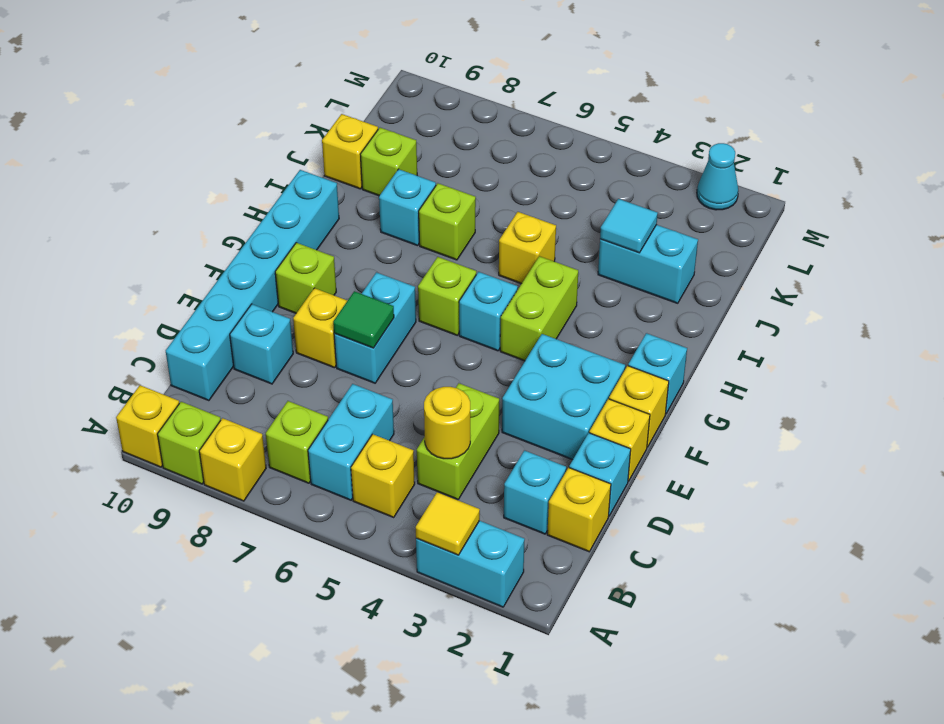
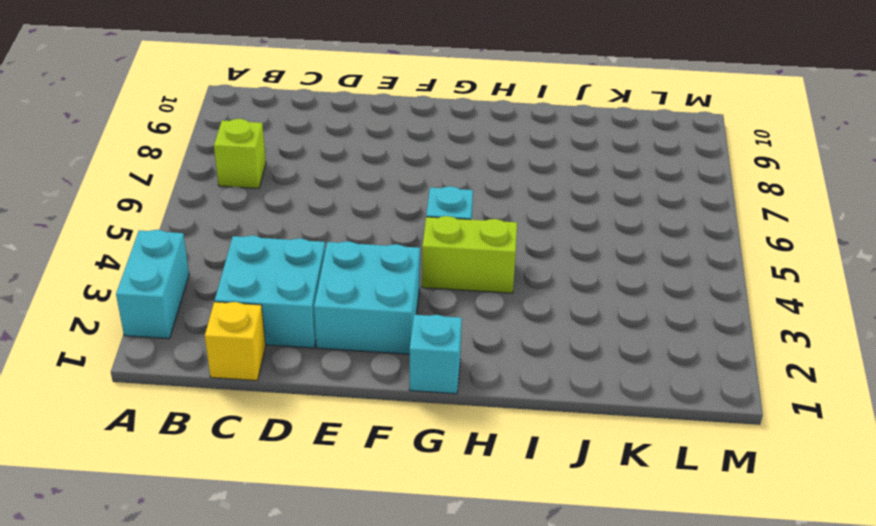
cyan 2x2 brick [215,235,325,348] -> cyan 1x1 brick [504,450,566,534]
none -> yellow 1x1 brick [199,418,266,501]
none -> lime 1x1 brick [158,402,221,484]
none -> yellow 1x1 brick [116,385,179,467]
none -> yellow 1x1 brick [351,434,415,517]

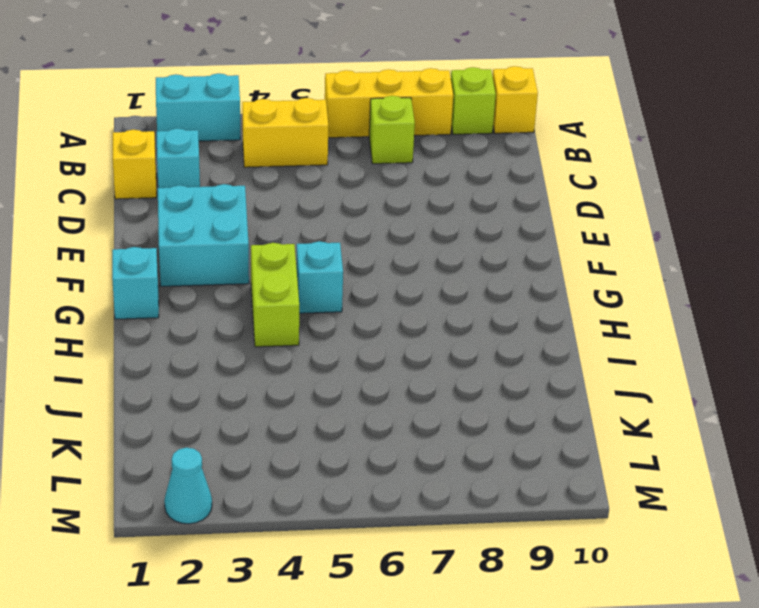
yellow 1x3 brick [325,68,453,138] -> yellow 1x1 brick [199,418,266,501]
yellow 1x2 brick [242,98,328,167] -> yellow 1x1 brick [351,434,415,517]
none -> cyan 1x2 brick [308,384,394,500]
none -> lime 1x2 brick [417,383,499,500]
none -> cyan 1x6 brick [166,170,339,401]
none -> cyan 1x1 brick [569,433,631,516]

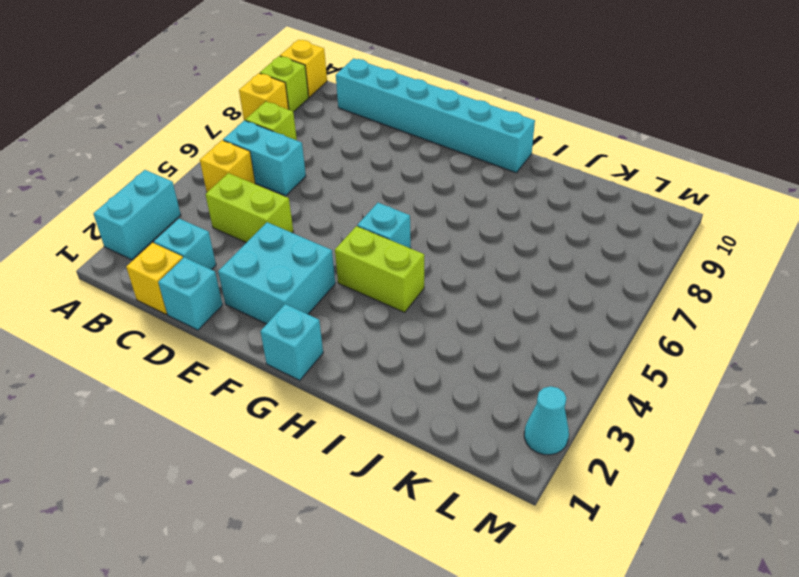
none -> cyan 1x1 brick [230,304,293,384]
none -> yellow 1x1 brick [589,399,650,481]
none -> cyan 1x2 brick [334,272,416,383]
none -> yellow 1x1 brick [293,288,347,368]

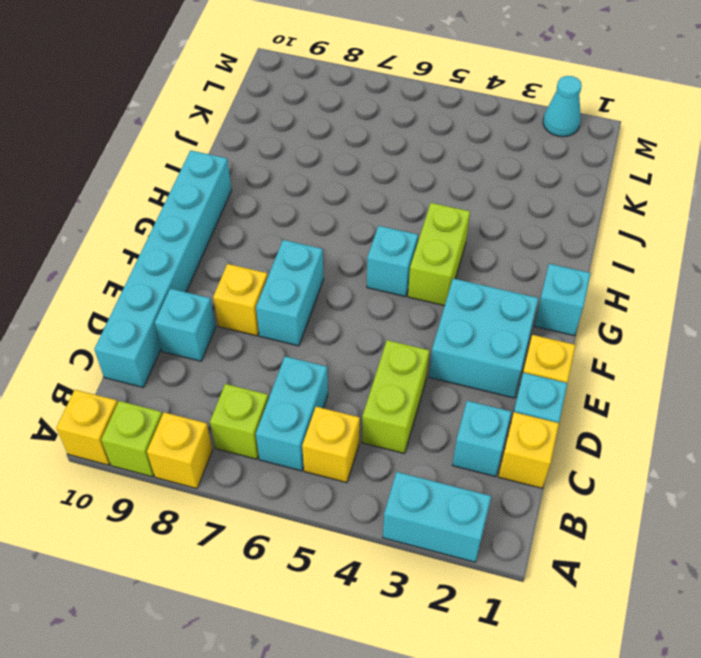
none -> yellow 1x1 brick [609,366,669,447]
none -> lime 1x1 brick [275,243,336,313]
none -> lime 1x1 brick [418,257,476,335]
none -> yellow 1x1 brick [499,212,556,284]

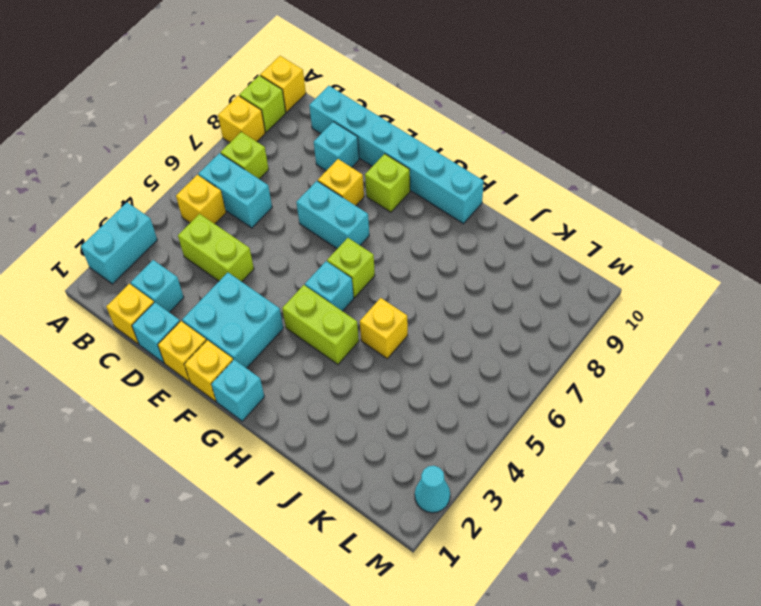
none -> lime 1x1 brick [419,183,476,260]
none -> cyan 1x1 brick [379,169,436,246]
none -> cyan 1x2 brick [598,225,698,303]
none -> lime 1x1 brick [360,128,417,196]

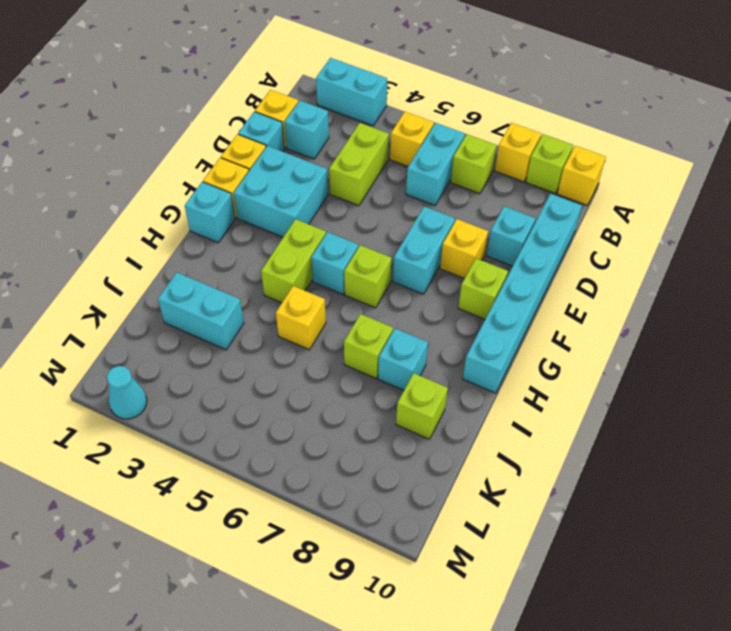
none -> yellow 1x1 brick [322,114,378,189]
none -> yellow 1x1 tile [416,492,480,555]
none -> yellow 1x1 round brick [424,387,470,459]
none -> green 1x1 tile [333,291,394,348]

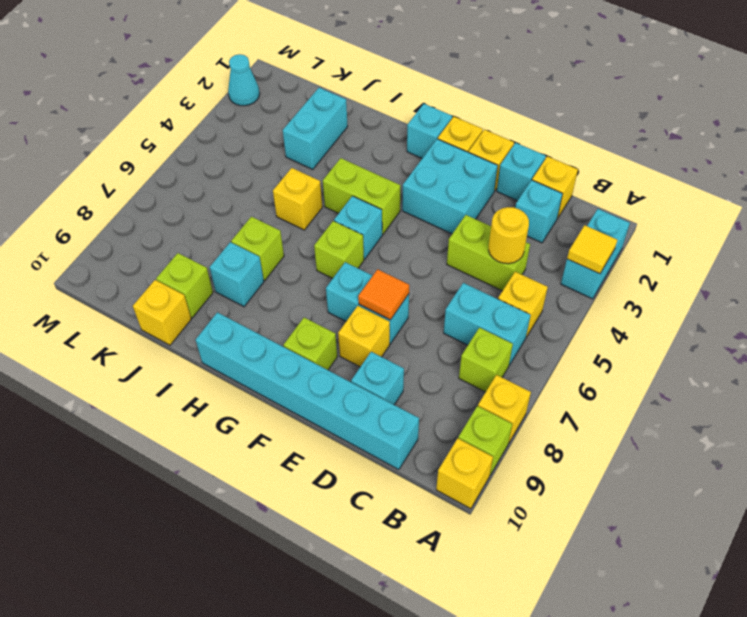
orange 1x1 tile [358,269,409,320] -> green 1x1 tile [333,291,394,348]
none -> cyan 1x1 tile [600,199,658,253]

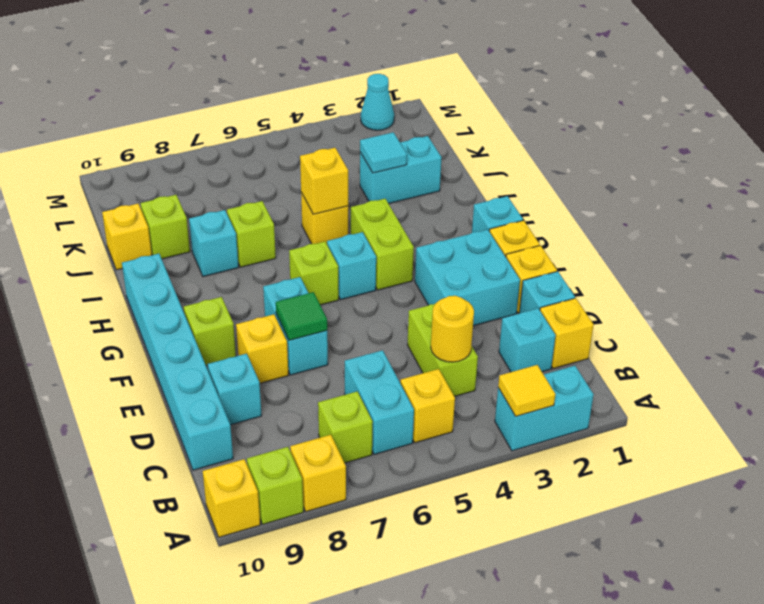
yellow 1x1 brick [300,148,348,214] -> none

